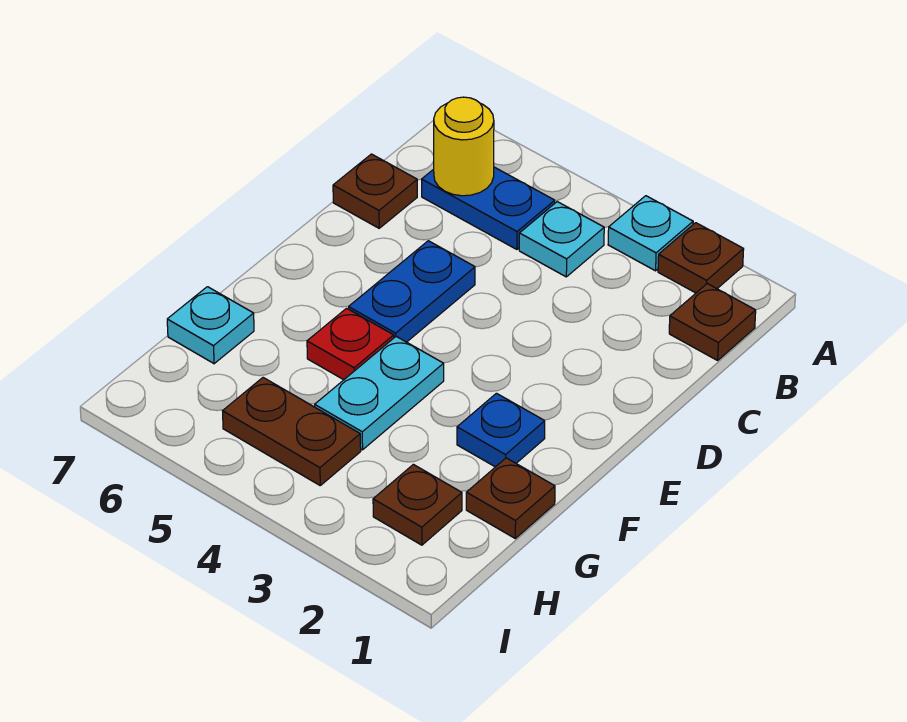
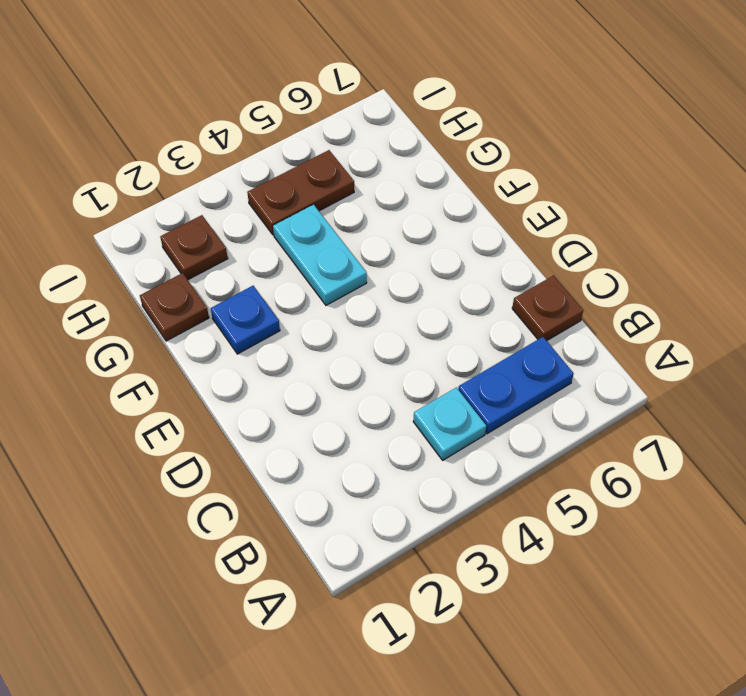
none -> brown 1x1 plate [658,223,744,293]
none -> cyan 1x1 plate [608,196,693,271]
none -> brown 1x1 plate [669,284,756,360]

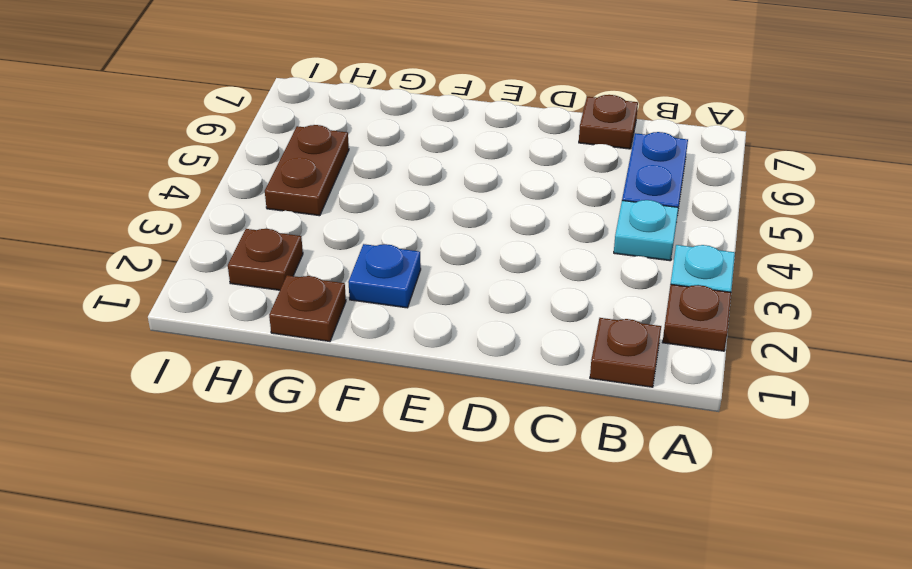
none -> blue 1x2 plate [349,241,475,342]
none -> cyan 1x2 plate [315,337,444,450]
none -> red 1x1 plate [307,308,394,380]

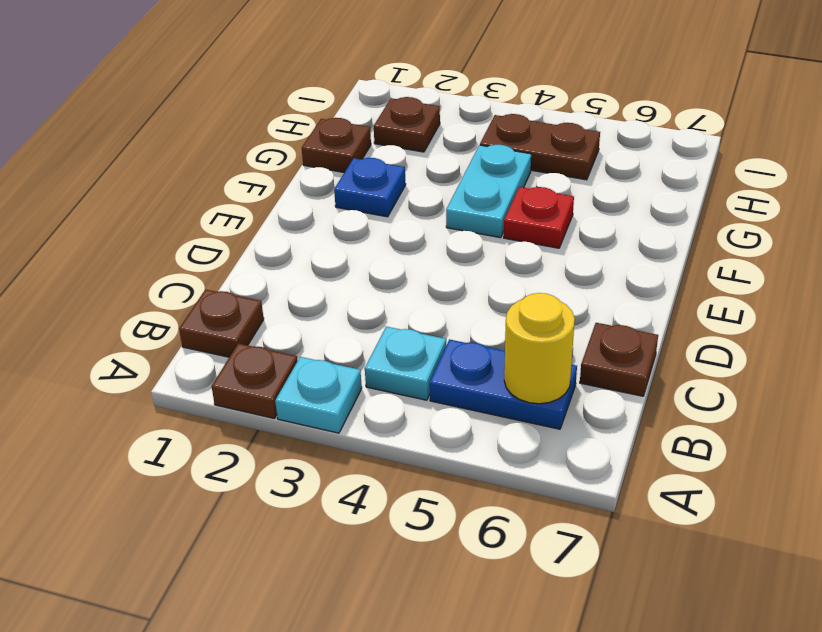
none -> blue 1x2 plate [349,241,475,342]
none -> cyan 1x1 plate [167,287,254,364]

